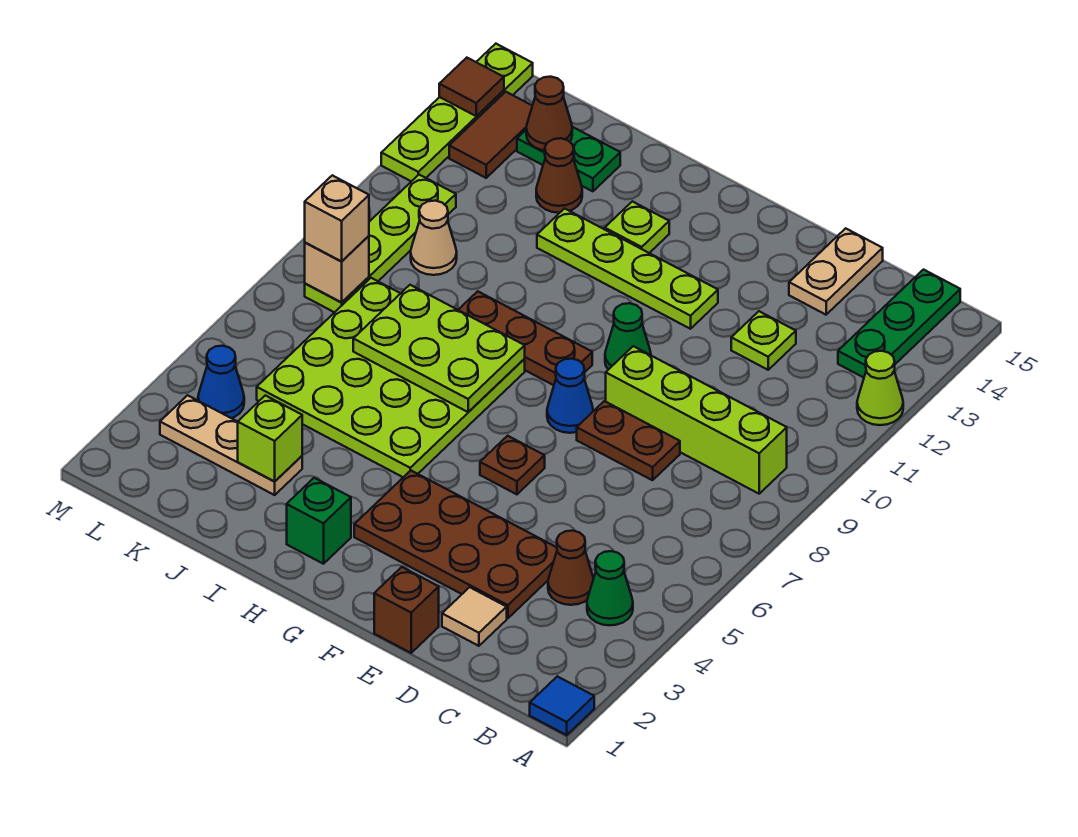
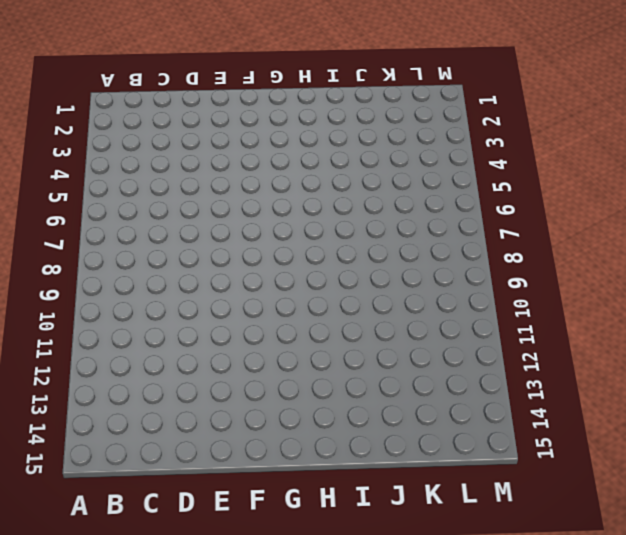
none -> blue 1x1 tile [530,676,594,735]
none -> lime 1x1 cone [857,351,903,425]
none -> green 1x1 cone [587,551,633,625]
none -> lime 1x4 brick [606,346,787,494]

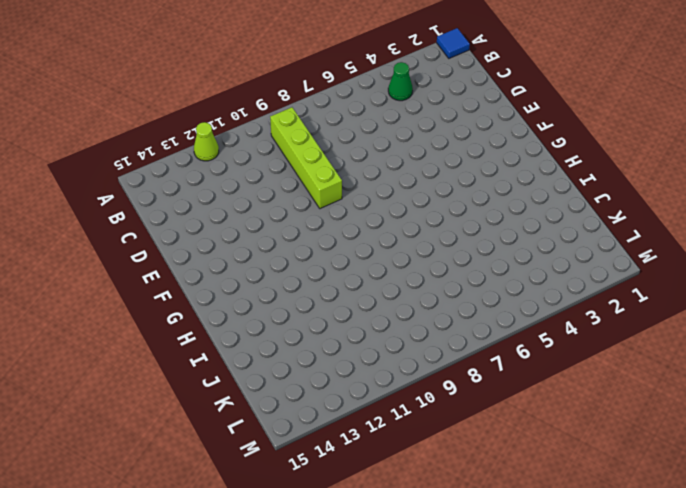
none -> green 1x3 plate [838,270,960,378]
none -> brown 1x1 cone [548,531,593,605]
none -> tan 1x1 tile [442,587,507,646]
none -> brown 2x4 plate [354,471,557,618]

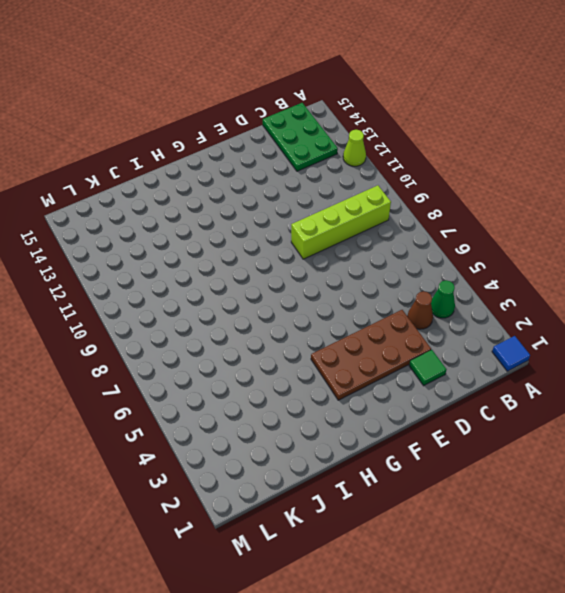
green 2x3 plate [263,103,338,171] -> green 1x3 plate [838,270,960,378]
green 1x1 tile [409,350,447,386] -> tan 1x1 tile [442,587,507,646]
none -> brown 1x2 plate [577,401,680,480]
none -> lime 1x1 plate [731,311,796,370]
none -> tan 1x2 plate [789,228,883,315]
none -> brown 1x1 brick [374,567,439,653]

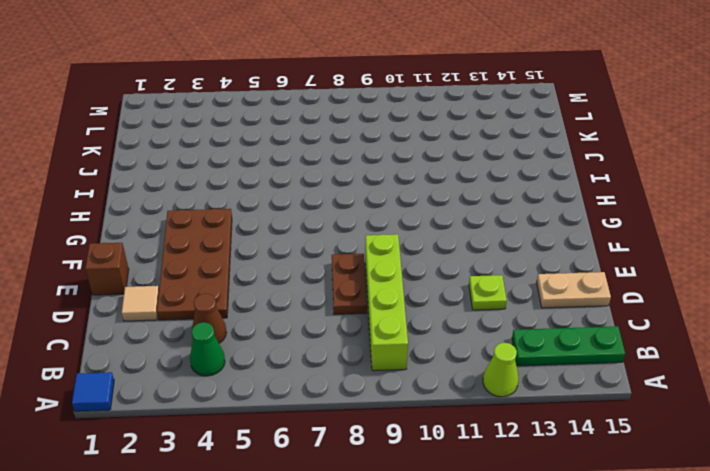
none -> brown 1x1 plate [480,436,545,494]
none -> blue 1x1 cone [547,359,593,433]
none -> green 1x1 cone [605,303,651,370]
none -> lime 1x4 plate [537,209,718,329]

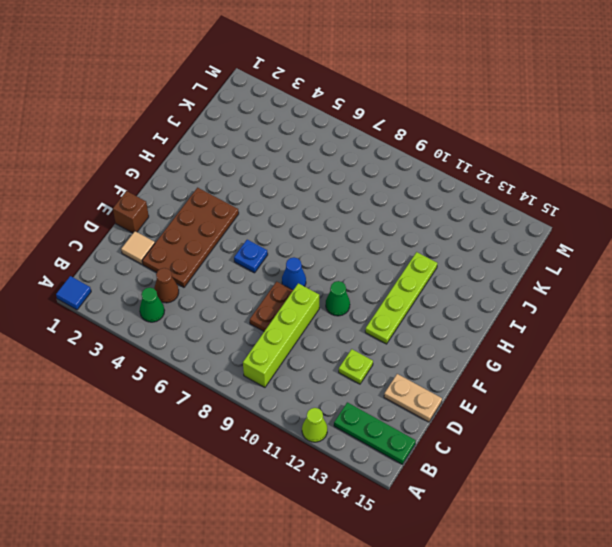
blue 1x1 plate [234,240,268,273] -> brown 1x1 plate [480,436,545,494]
none -> brown 1x3 plate [458,291,592,385]
none -> green 1x1 brick [287,478,351,564]
none -> lime 4x4 plate [257,278,525,477]
none -> lime 1x1 plate [605,201,669,253]

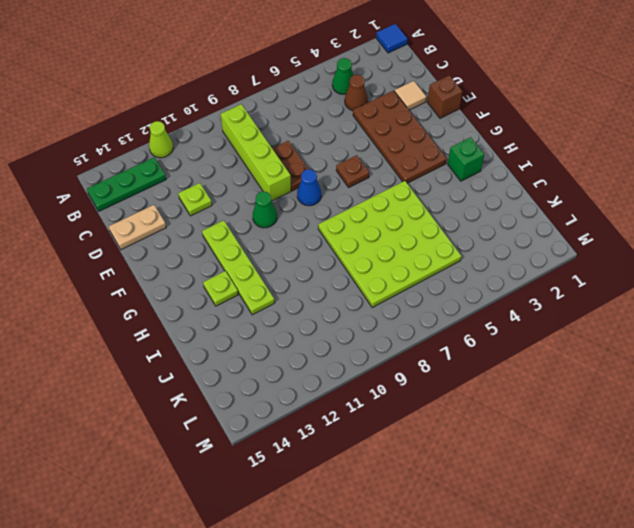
none -> brown 1x3 plate [458,291,592,385]
none -> tan 1x3 plate [160,395,302,495]
none -> brown 1x1 cone [536,138,582,213]
none -> green 1x2 plate [517,127,620,191]

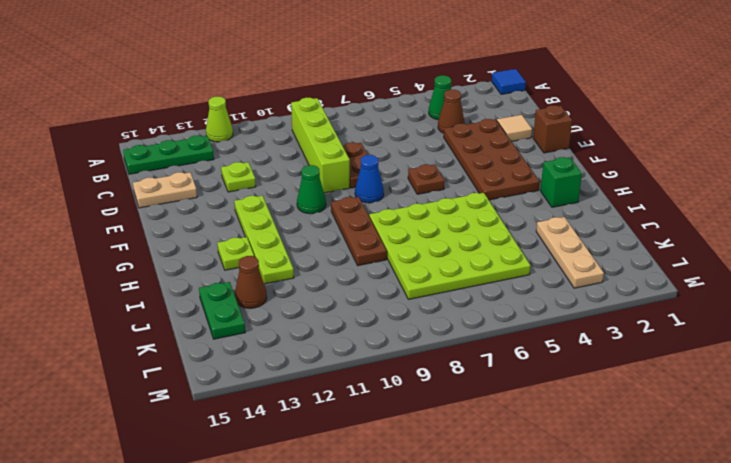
none -> tan 1x1 cone [411,201,457,275]
none -> blue 1x1 cone [198,346,244,418]
none -> lime 1x4 plate [305,175,456,312]
none -> brown 1x2 tile [449,92,532,178]

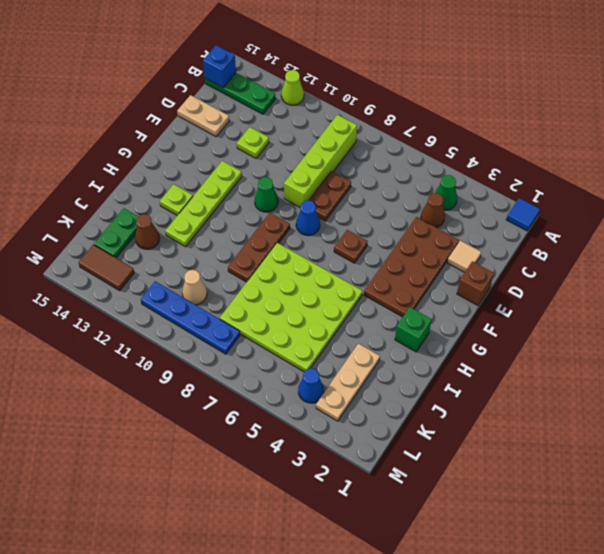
blue 1x1 brick [203,45,236,88] -> none
blue 1x4 plate [141,281,240,354] -> lime 1x4 plate [305,175,456,312]
none -> lime 1x4 plate [381,44,533,181]
none -> lime 2x3 plate [353,285,525,412]
none -> lime 1x1 brick [238,395,302,482]
none -> brown 1x1 cone [526,77,572,150]

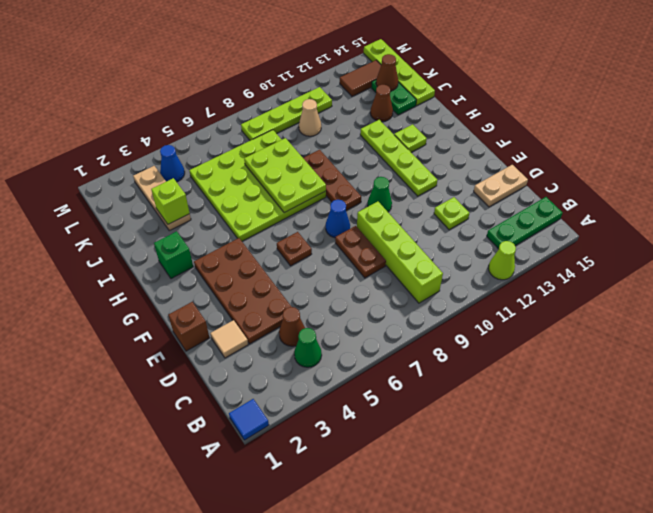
lime 1x4 plate [364,39,435,105] -> lime 1x4 plate turned to [381,44,533,181]
none -> tan 1x1 brick [305,236,369,303]
none -> brown 1x1 tile [439,58,504,116]
none -> tan 1x1 brick [305,175,369,262]

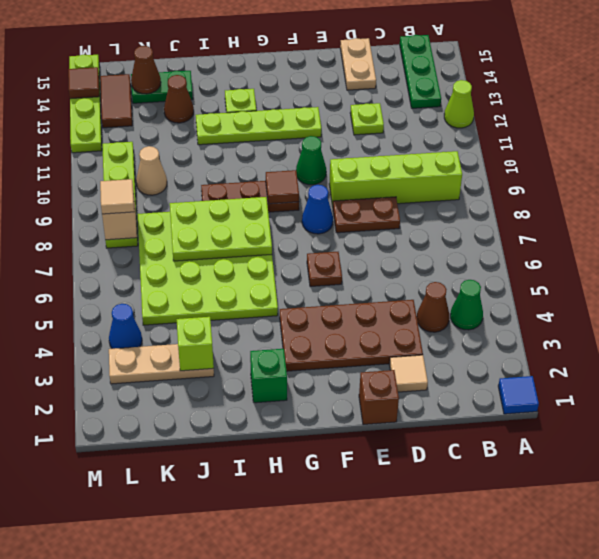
brown 1x1 tile [266,170,299,204] -> none
tan 1x1 tile [100,179,134,214] -> tan 1x1 brick [305,175,369,262]

